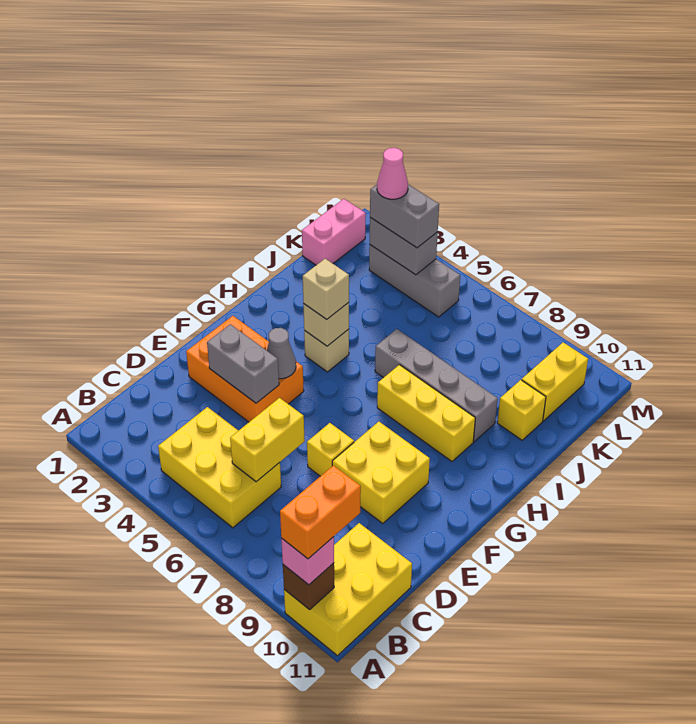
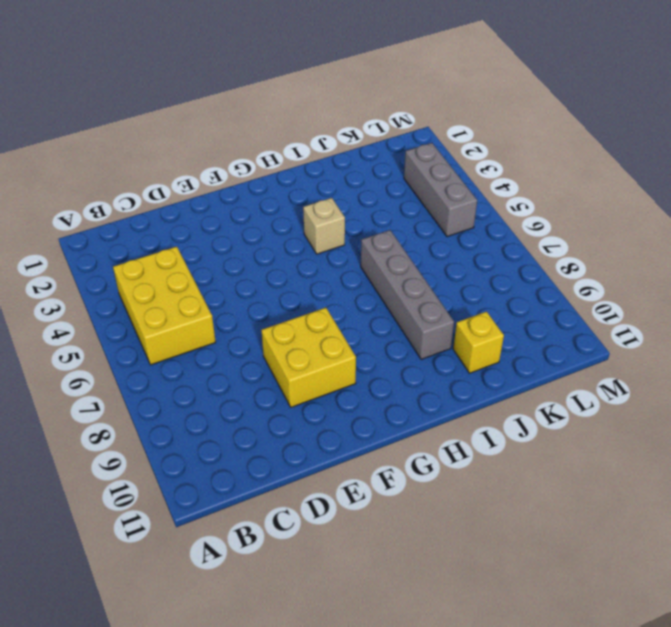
none -> yellow 2x3 brick [284,523,412,656]
none -> orange 2x3 brick [186,316,304,422]
none -> yellow 1x1 brick [307,423,354,476]

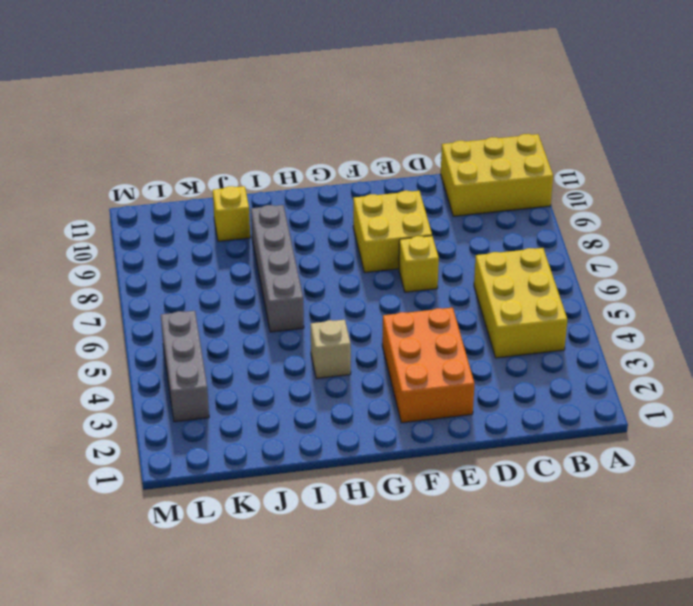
none -> yellow 1x3 brick [377,365,475,461]
none -> pink 1x2 brick [302,199,366,265]
none -> yellow 1x2 brick [522,342,588,421]

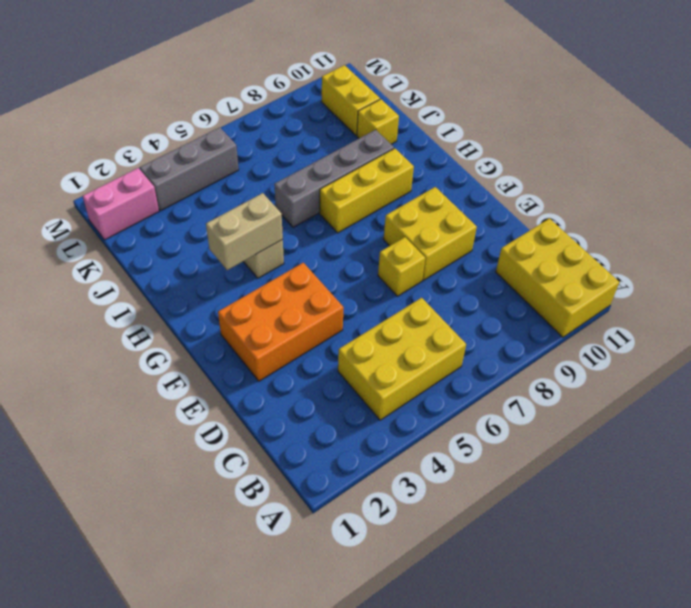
tan 1x2 brick [206,193,283,270] -> tan 1x1 brick [303,302,349,346]
pink 1x2 brick [83,168,159,240] -> pink 1x2 brick turned to [302,199,366,265]
none -> brown 1x1 brick [283,563,334,610]
none -> yellow 1x2 brick [230,398,305,482]
none -> grey 1x2 brick [207,324,279,403]

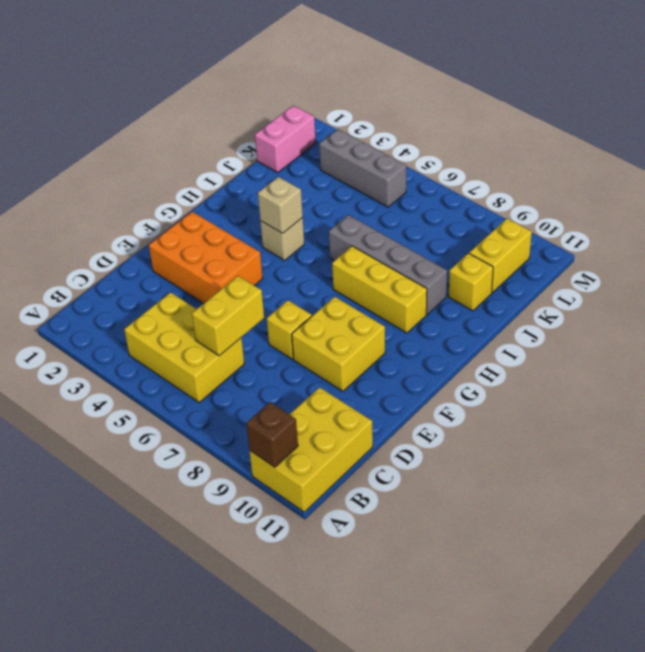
none -> grey 1x2 brick [207,324,279,403]
none -> grey 1x1 cone [267,328,296,379]
none -> grey 1x2 brick [370,218,438,275]

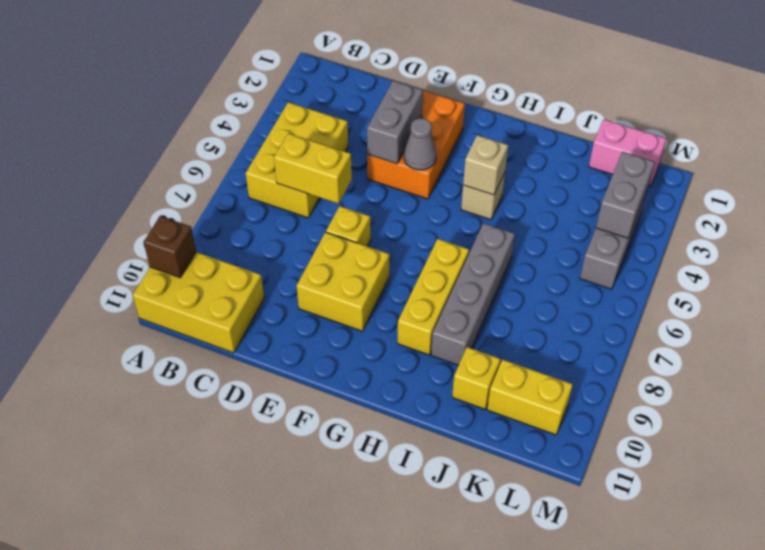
none -> pink 1x1 brick [281,537,334,585]
none -> tan 1x1 brick [303,259,349,319]
none -> grey 1x2 brick [370,184,439,248]

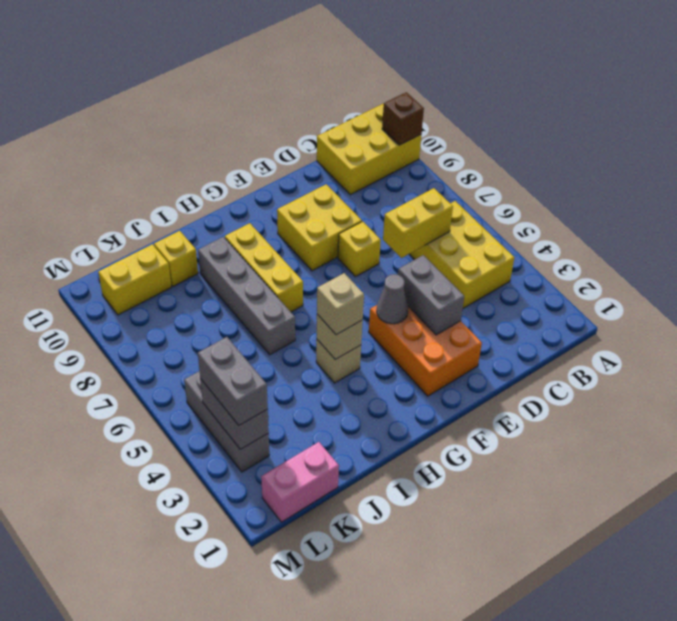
none -> pink 1x1 brick [281,537,334,585]
none -> orange 1x2 brick [280,465,361,559]
none -> pink 1x1 cone [377,148,408,199]

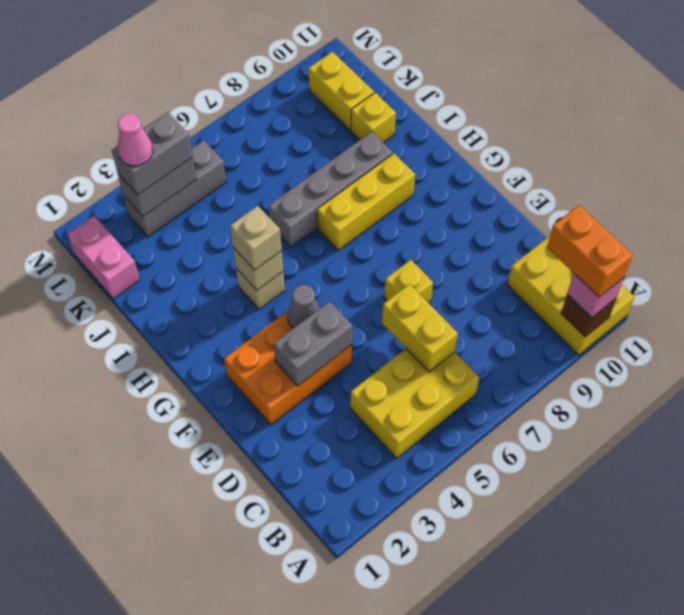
none -> yellow 2x2 brick [332,422,430,523]

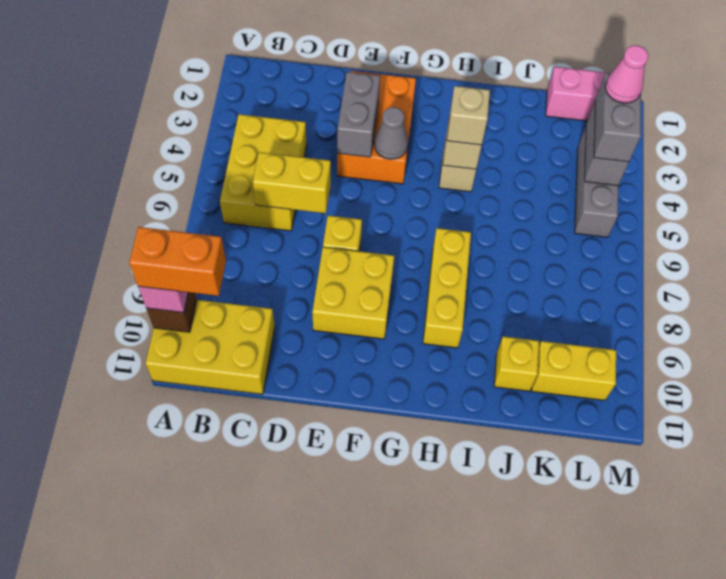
none -> grey 1x4 brick [375,329,498,442]

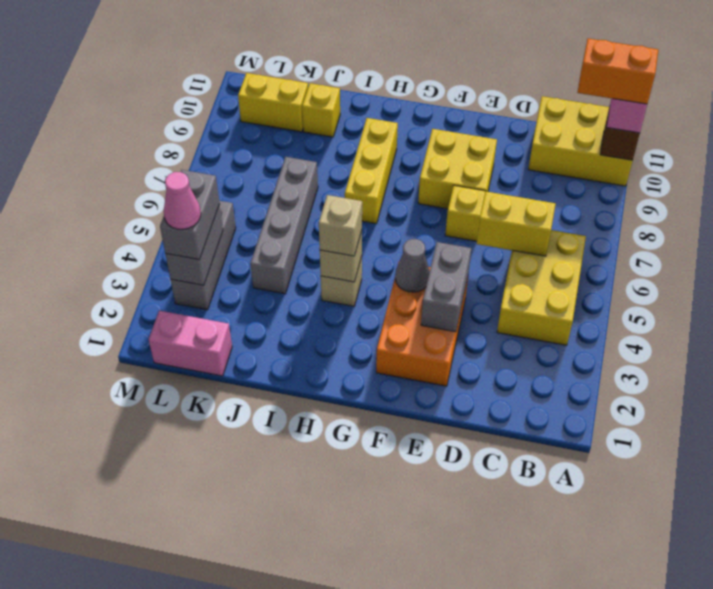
grey 1x4 brick [250,157,318,294] -> grey 1x4 brick moved to [375,329,498,442]

